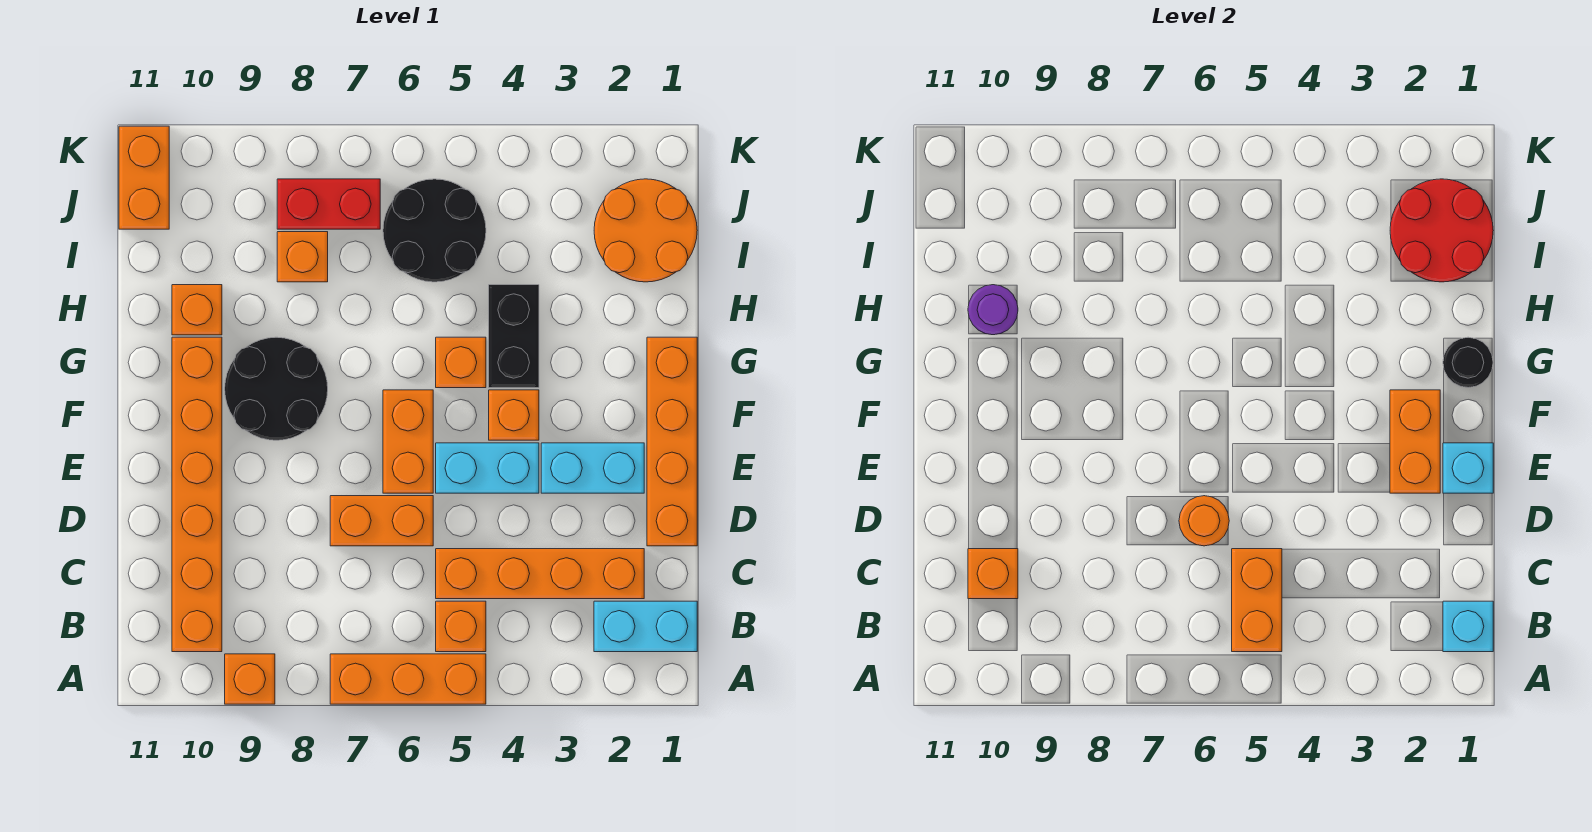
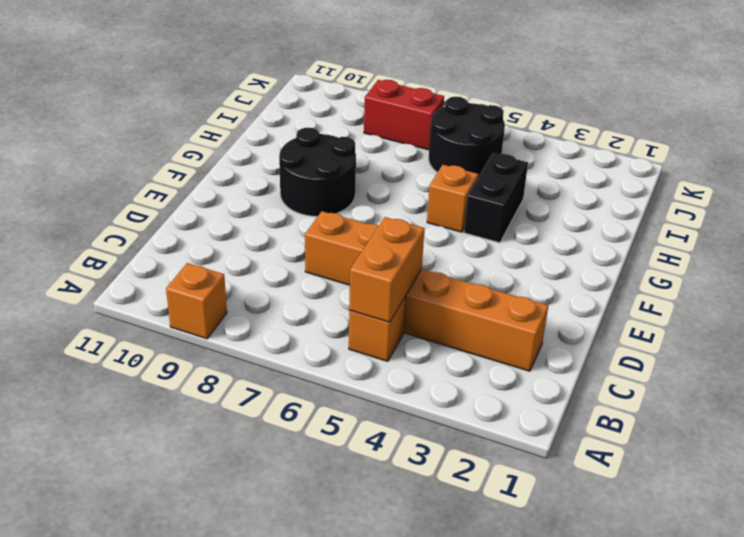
none -> orange 1x3 brick [330,654,486,704]
none -> cyan 1x2 brick [594,601,697,652]
none -> orange 1x6 brick [172,337,222,652]
none -> orange 1x4 brick [647,337,697,546]

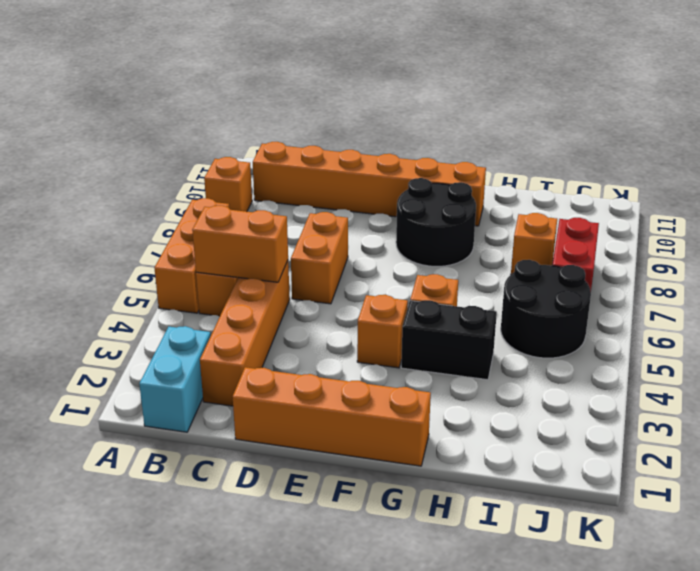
none -> cyan 1x2 brick [541,443,644,493]
none -> cyan 1x2 brick [436,443,539,493]
none -> orange 1x2 brick [383,390,433,493]
none -> orange 1x1 brick [172,285,222,335]

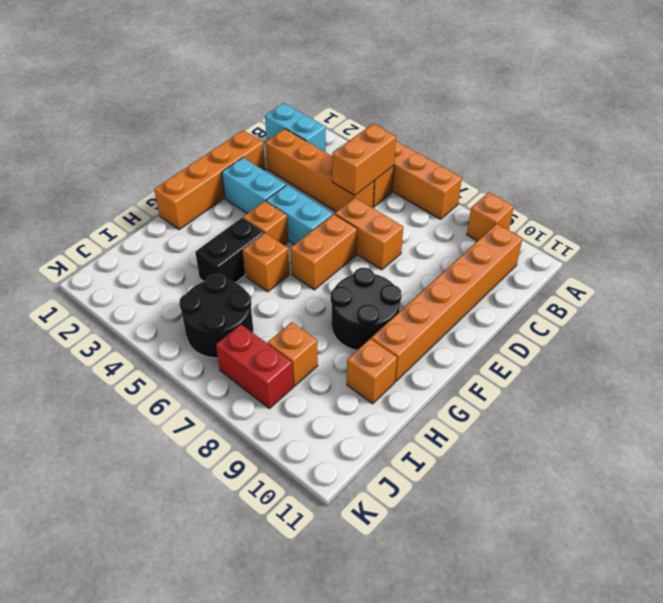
none -> orange 2x2 round brick [594,179,697,282]
none -> orange 1x2 brick [119,126,169,229]
none -> cyan 1x1 brick [1443,601,1493,652]
none -> orange 1x1 brick [968,549,1018,599]

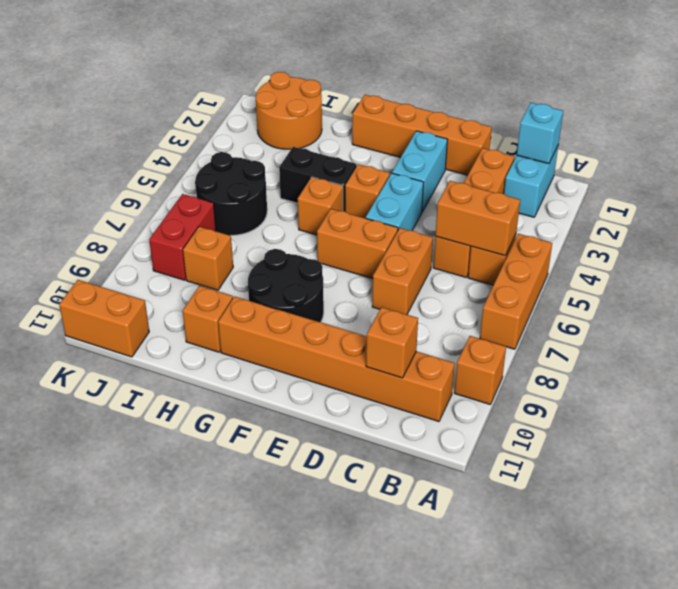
none -> orange 1x1 round brick [1179,496,1229,546]
none -> cyan 1x1 brick [1443,443,1493,493]
none -> orange 1x2 brick [1390,390,1440,493]
none -> black 1x1 round brick [1443,337,1493,388]

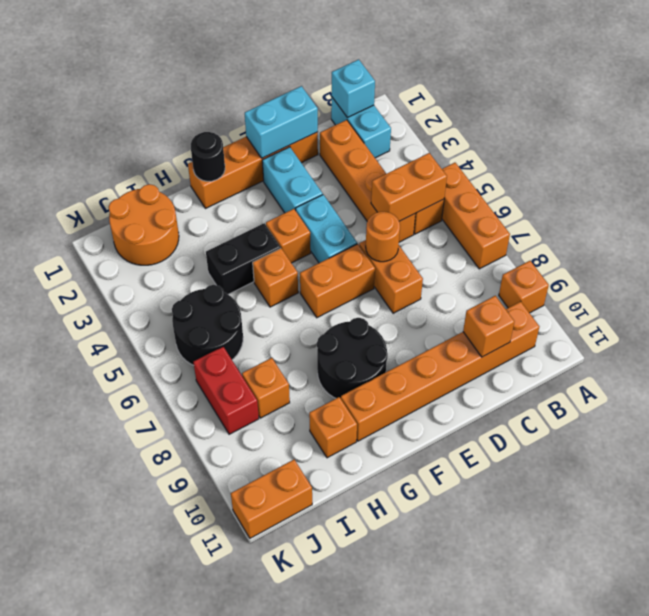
cyan 1x2 brick [245,86,318,158] -> cyan 1x1 brick [1443,443,1493,493]
none -> orange 1x2 brick [1390,390,1440,493]
none -> purple 1x1 round brick [968,285,1018,335]
none -> red 2x2 round brick [1390,179,1493,282]

